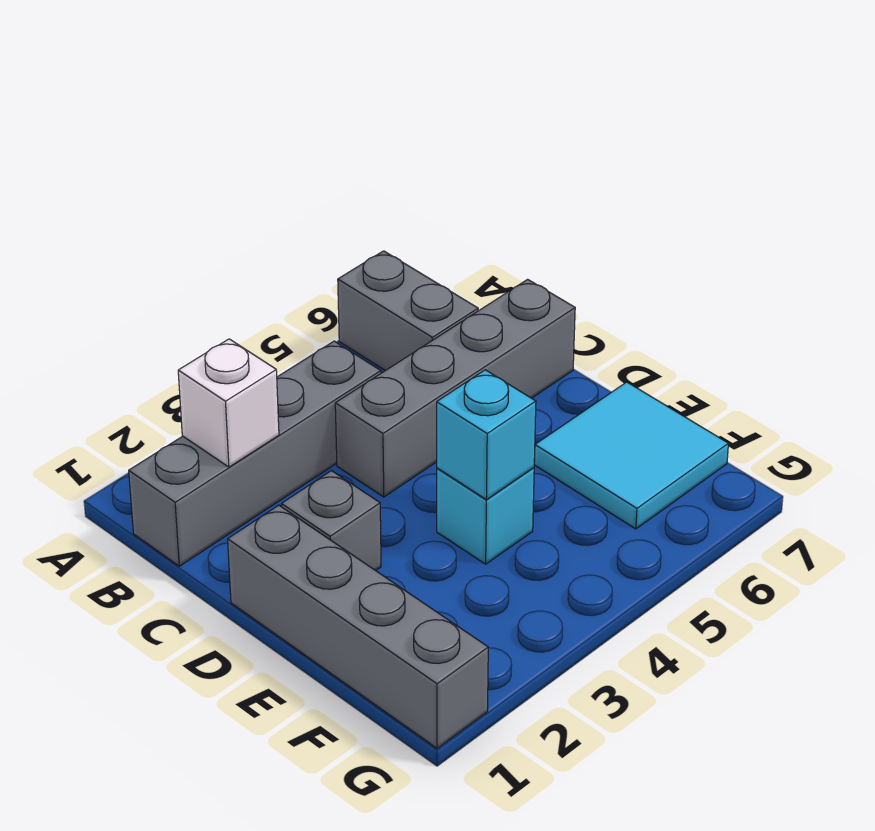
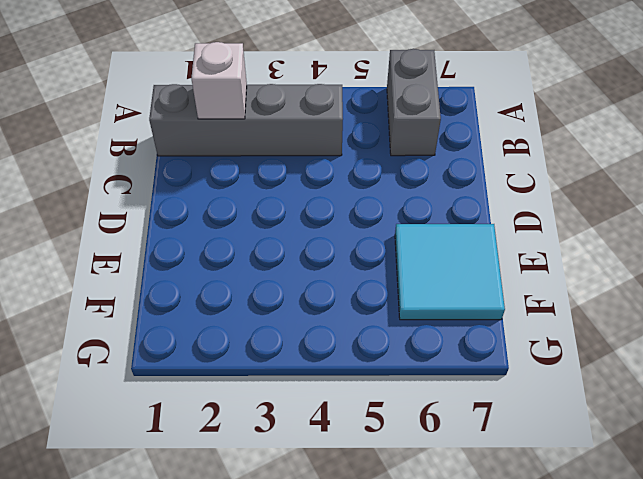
none -> grey 1x4 brick [335,279,575,497]
none -> grey 1x4 brick [228,505,488,748]

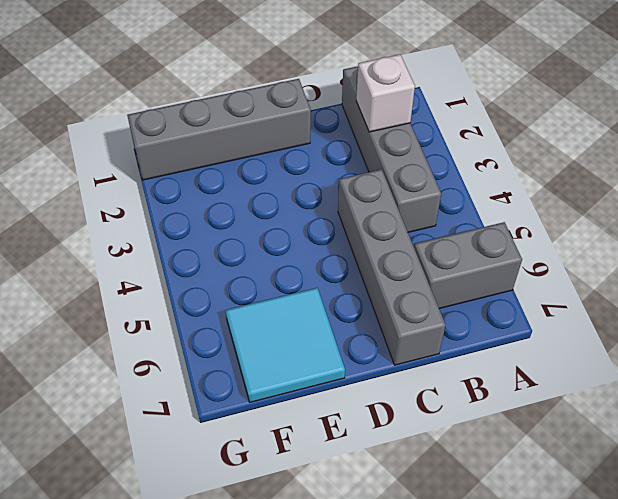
none -> grey 1x1 brick [281,471,381,571]
none -> cyan 1x1 brick [437,468,534,564]

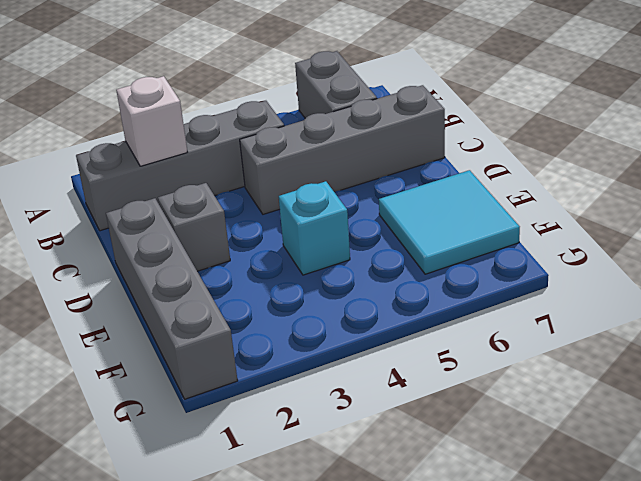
none -> cyan 1x1 brick [437,370,536,500]

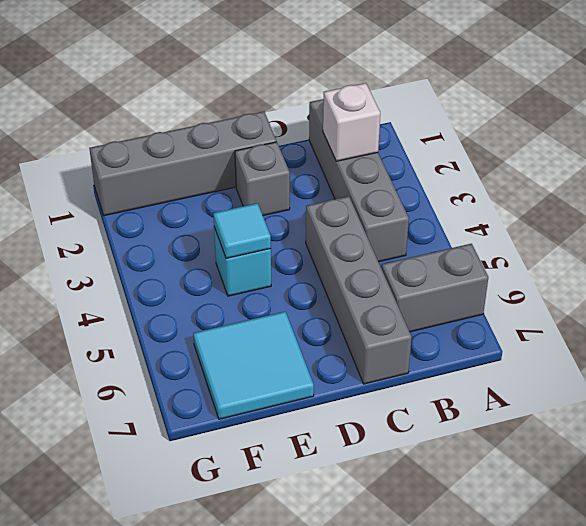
cyan 1x1 tile [213,203,271,258] -> cyan 1x1 brick [437,370,536,500]

